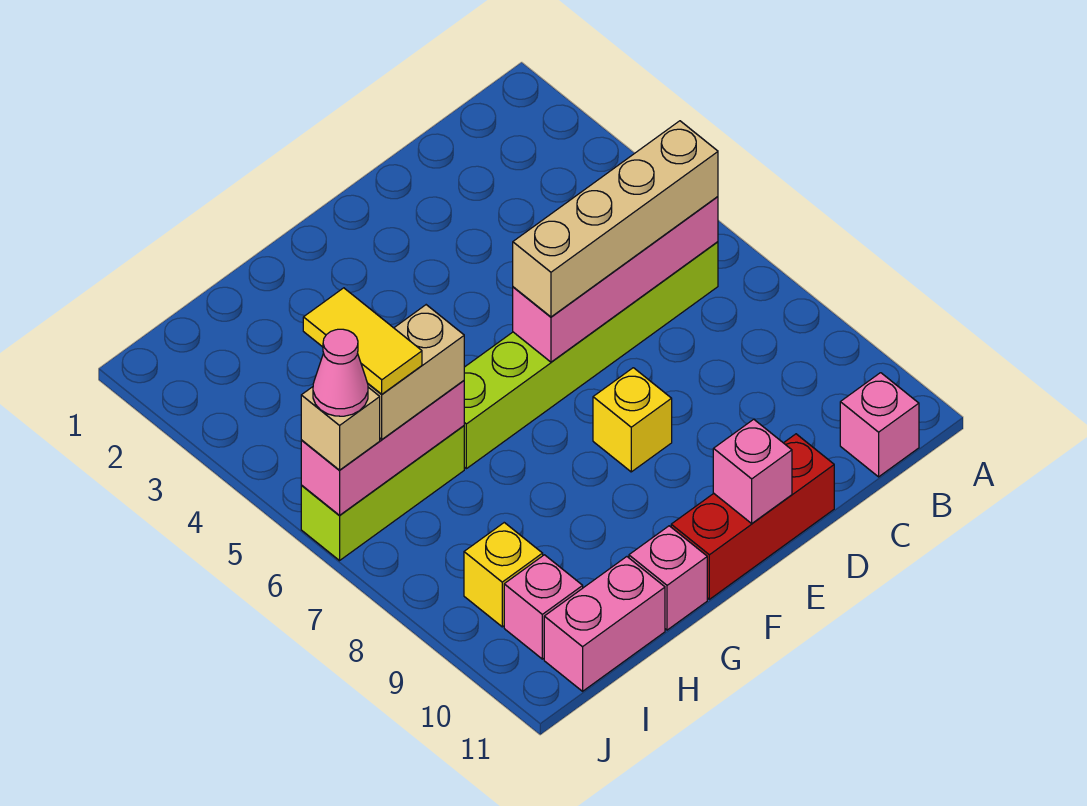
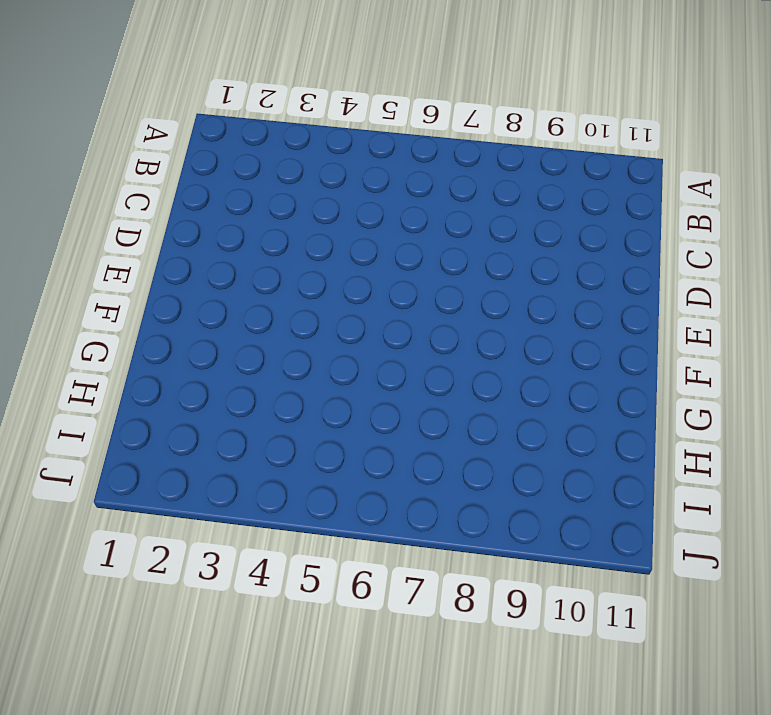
none -> lime 1x6 brick [464,242,718,469]
none -> pink 1x1 brick [840,373,919,477]
none -> red 1x3 brick [671,434,834,599]

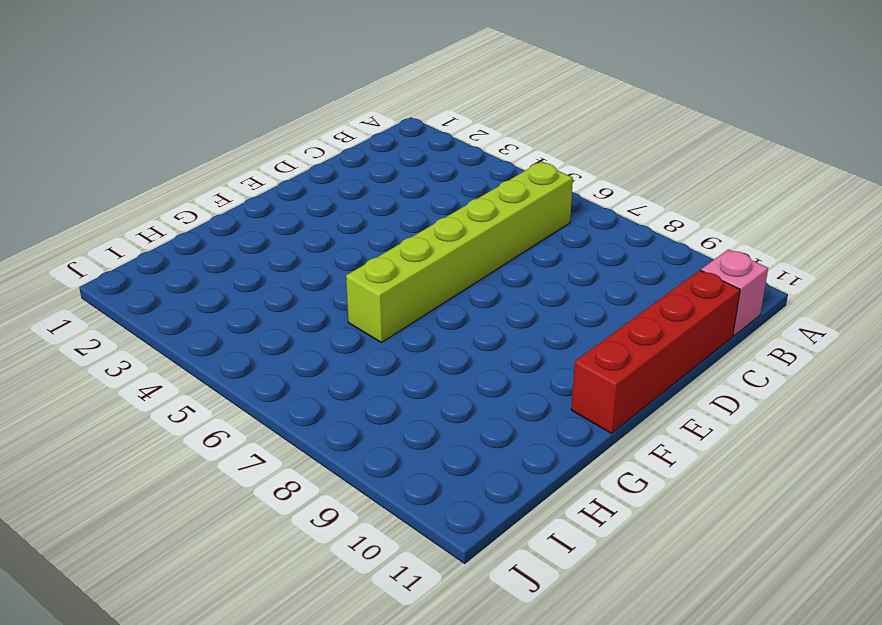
red 1x4 brick [571,270,740,433] -> red 1x3 brick [671,434,834,599]
none -> yellow 1x1 brick [593,368,672,472]
none -> pink 1x1 brick [629,526,707,630]
none -> lime 1x3 brick [301,426,464,561]

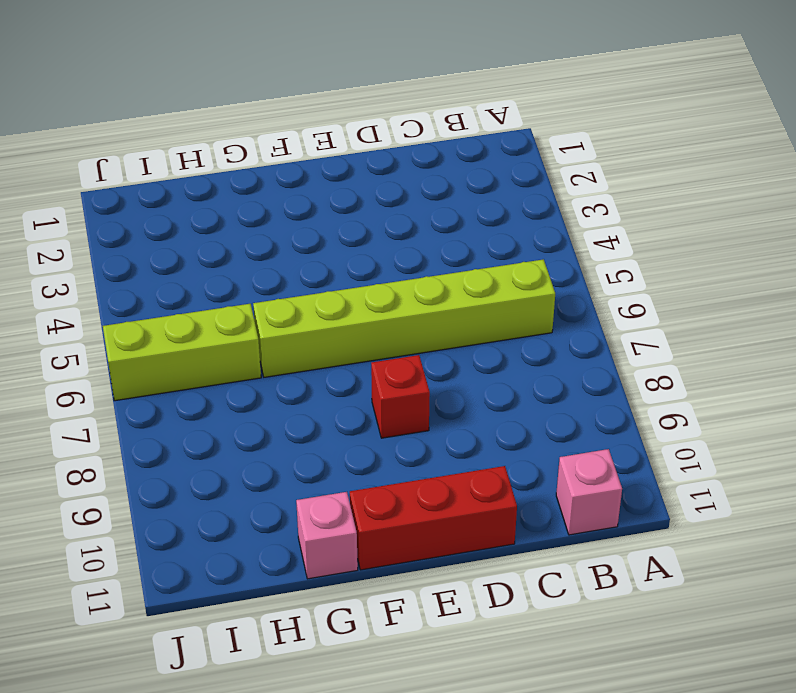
red 1x1 brick [371,355,430,438] -> yellow 1x1 brick [593,368,672,472]
none -> pink 1x2 brick [544,557,665,691]
none -> yellow 1x1 brick [464,523,543,627]
none -> pink 1x1 brick [504,555,583,659]

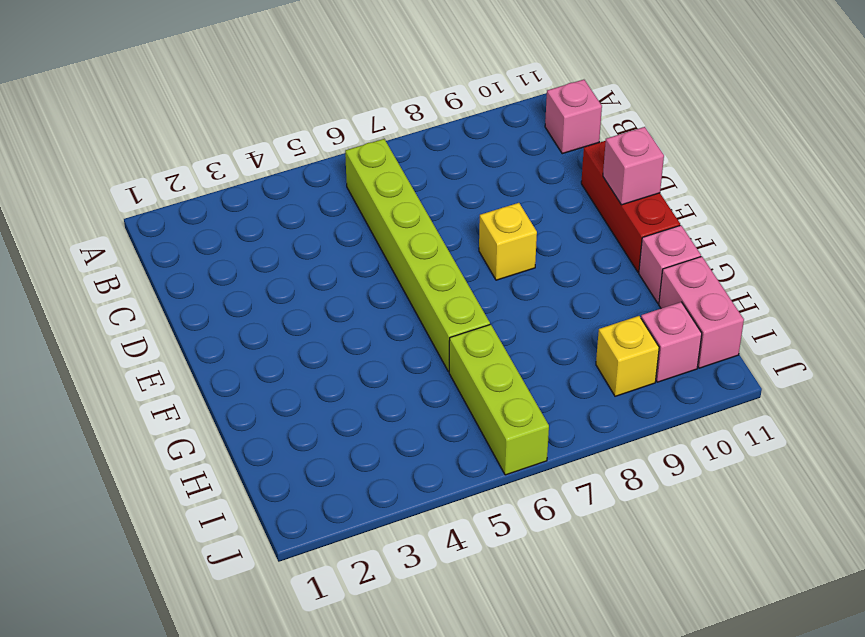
none -> pink 1x4 brick [513,197,718,362]
none -> pink 1x3 brick [301,381,464,515]
none -> tan 1x4 brick [513,121,718,317]

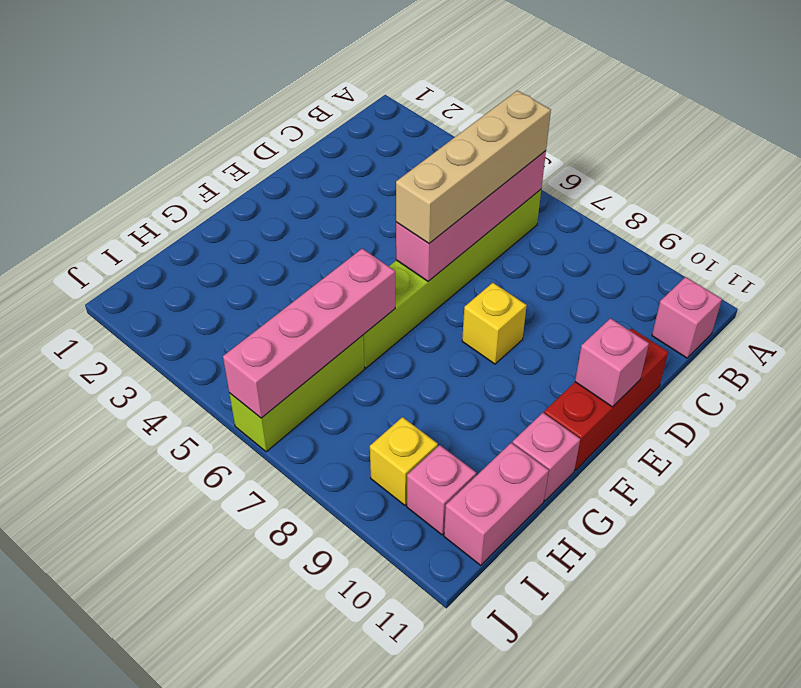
pink 1x4 brick [223,249,395,418] -> pink 1x3 brick [301,381,464,515]
none -> tan 1x2 brick [368,305,464,439]
none -> tan 1x1 brick [301,387,380,470]
none -> yellow 1x2 tile [303,288,422,394]

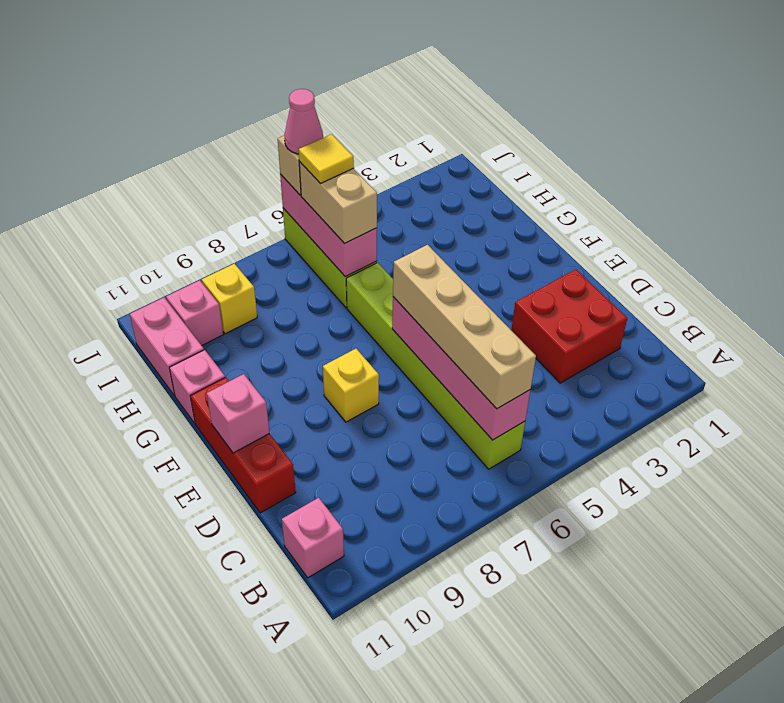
red 2x2 brick [511,269,627,383] -> none
yellow 1x1 tile [299,134,354,184] -> yellow 1x2 tile [303,288,422,394]

